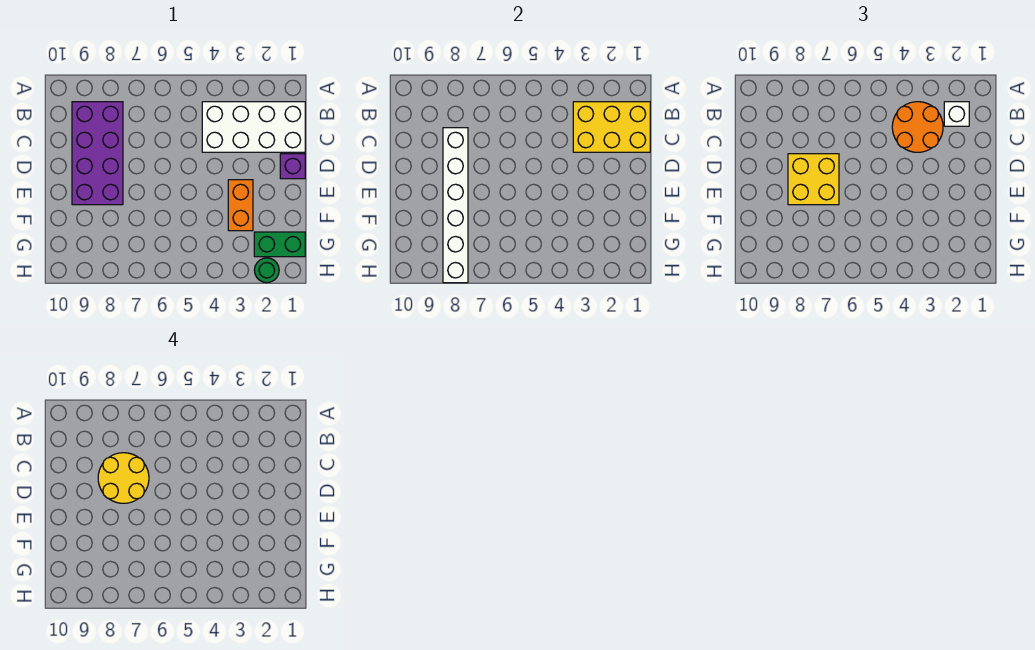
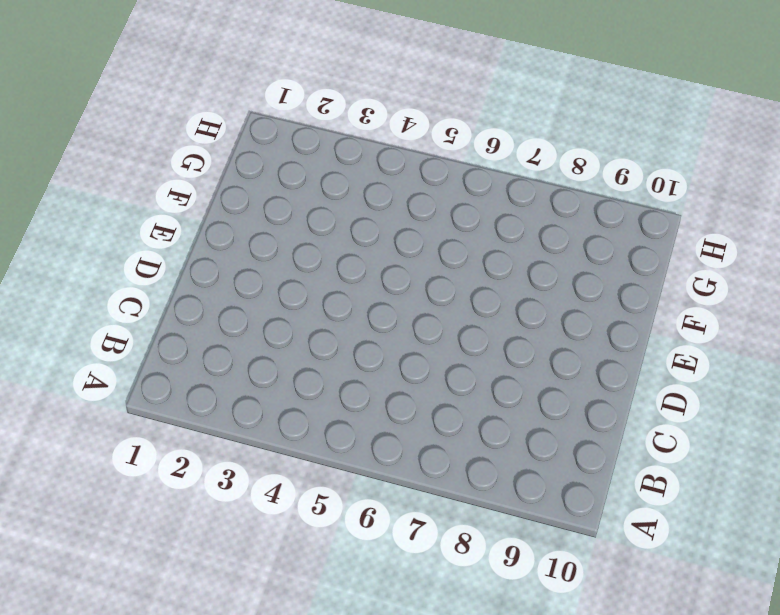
none -> white 2x4 brick [202,102,305,152]
none -> purple 2x4 brick [72,102,123,205]
none -> purple 1x1 brick [280,154,305,179]

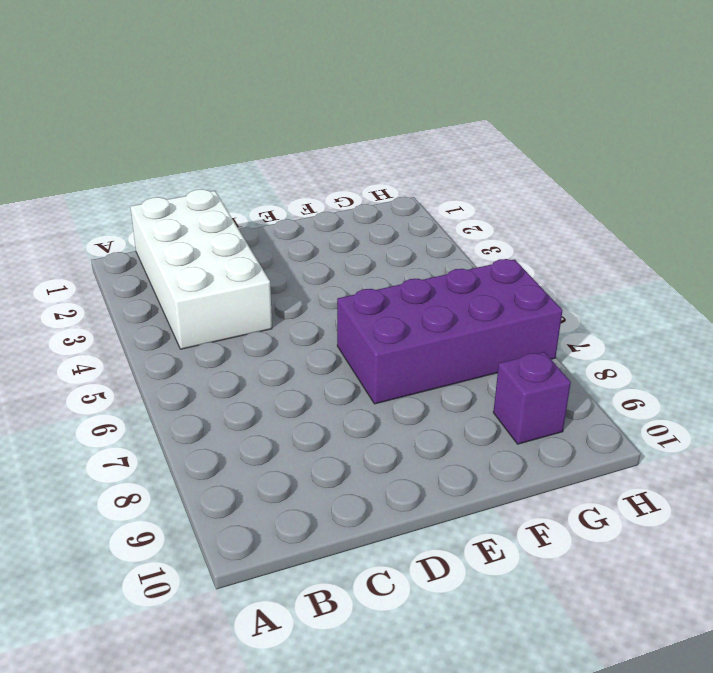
purple 2x4 brick [337,259,563,404] -> purple 2x4 brick moved to [72,102,123,205]
purple 1x1 brick [493,352,571,444] -> purple 1x1 brick moved to [280,154,305,179]
none -> orange 1x2 brick [228,180,253,231]
none -> green 1x2 brick [254,232,305,257]
none -> green 1x1 round brick [254,258,279,283]

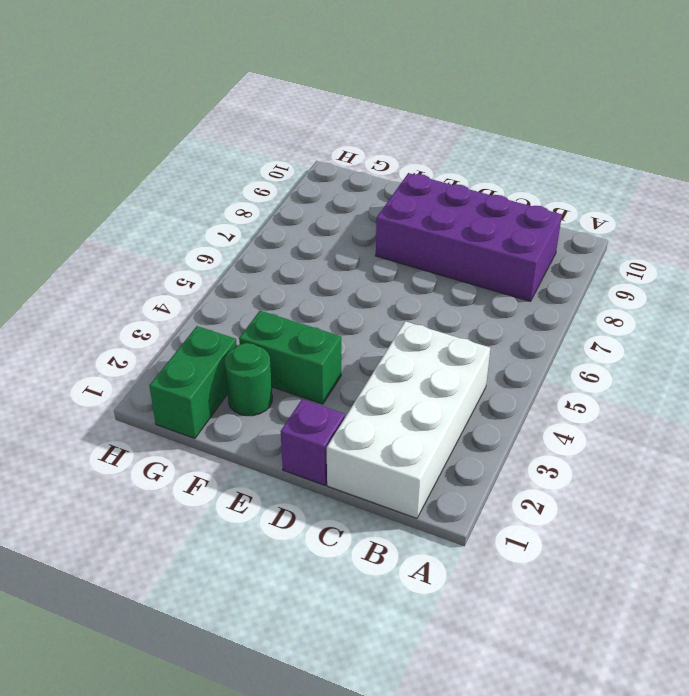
green 1x2 brick [239,311,341,404] -> orange 1x2 brick [228,180,253,231]
green 1x1 round brick [225,343,272,416] -> green 1x1 round brick moved to [254,258,279,283]
none -> yellow 2x3 brick [573,102,650,152]
none -> white 1x6 brick [443,128,468,283]
none -> white 1x1 brick [944,102,969,126]

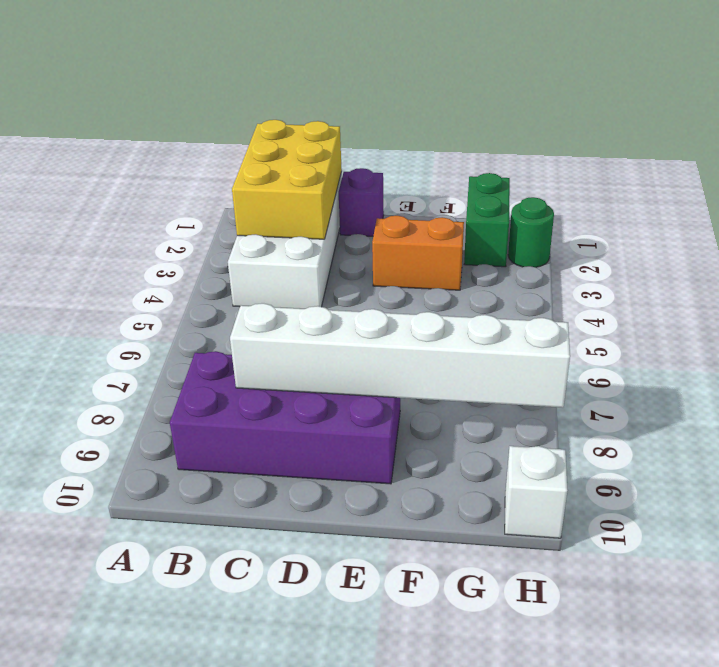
white 1x1 brick [505,446,567,538] -> white 1x1 brick moved to [944,102,969,126]
none -> orange 2x2 round brick [892,102,943,152]
none -> yellow 2x2 brick [788,154,839,205]
none -> yellow 2x2 round brick [98,453,149,503]

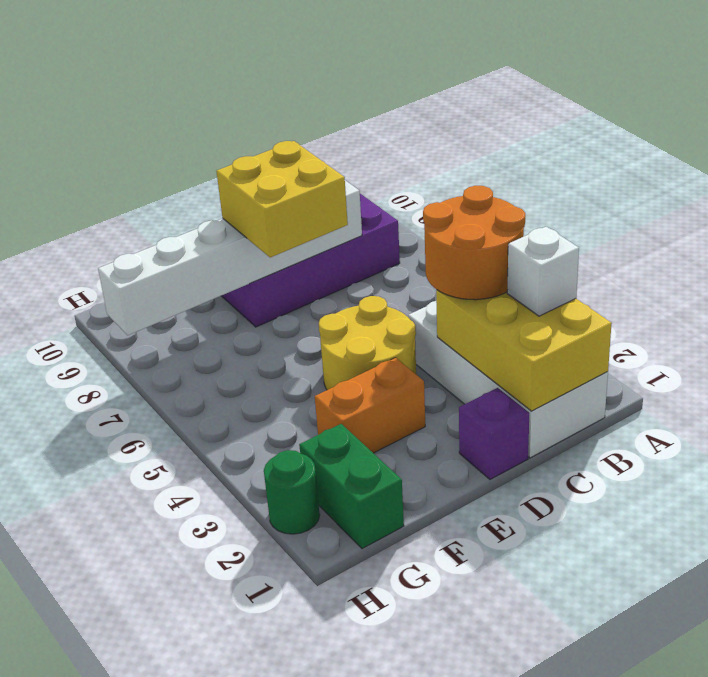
yellow 2x2 round brick [319,296,416,390] -> yellow 2x2 round brick moved to [98,453,149,503]

